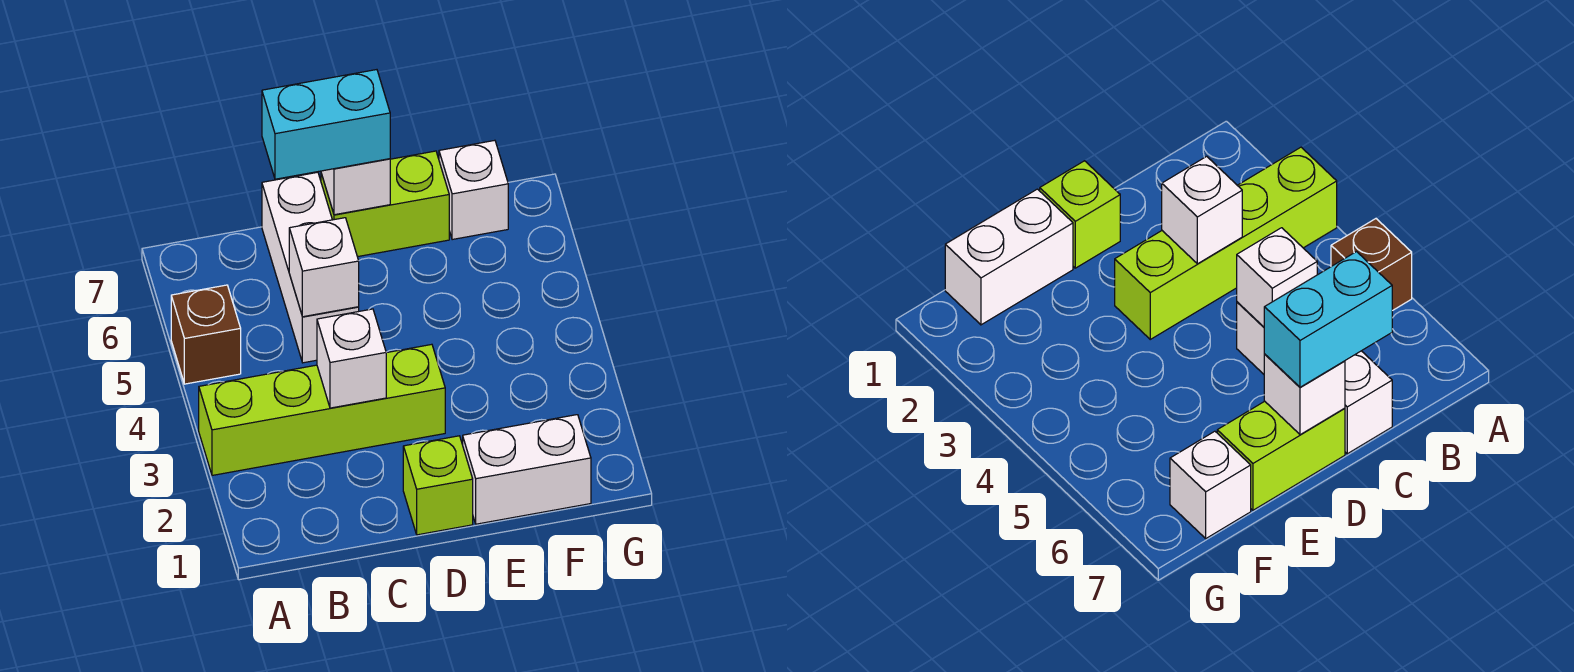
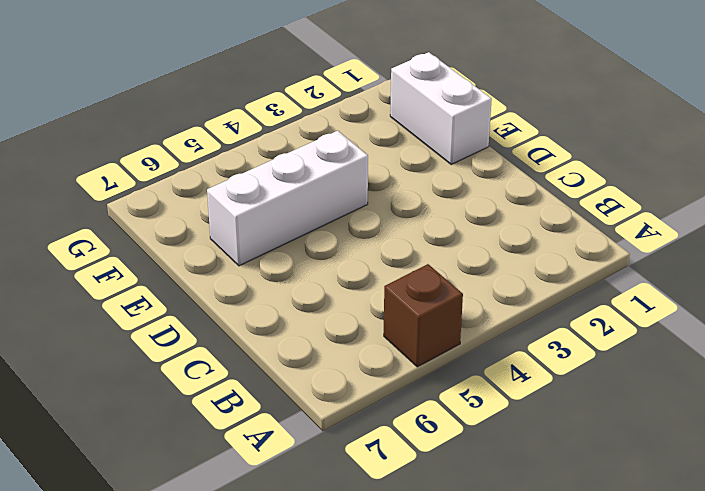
white 1x3 brick [207,131,368,266] -> white 1x3 brick moved to [262,172,359,363]
none -> lime 1x4 brick [199,344,445,475]
none -> lime 1x1 brick [403,436,473,535]

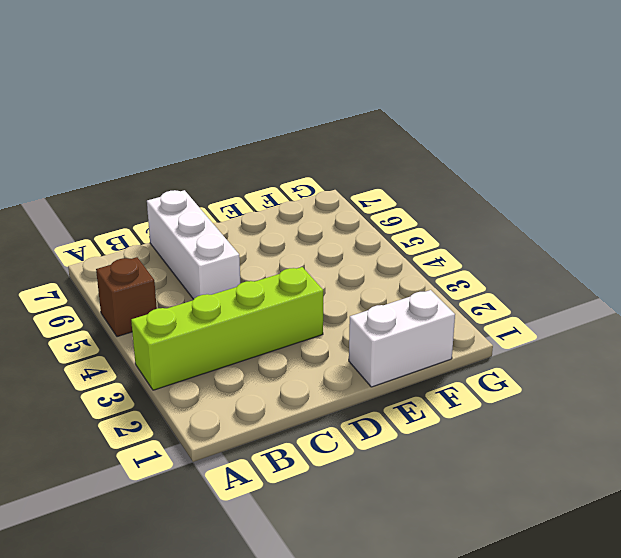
none -> lime 1x1 brick [403,436,473,535]
none -> lime 1x2 brick [321,151,449,257]

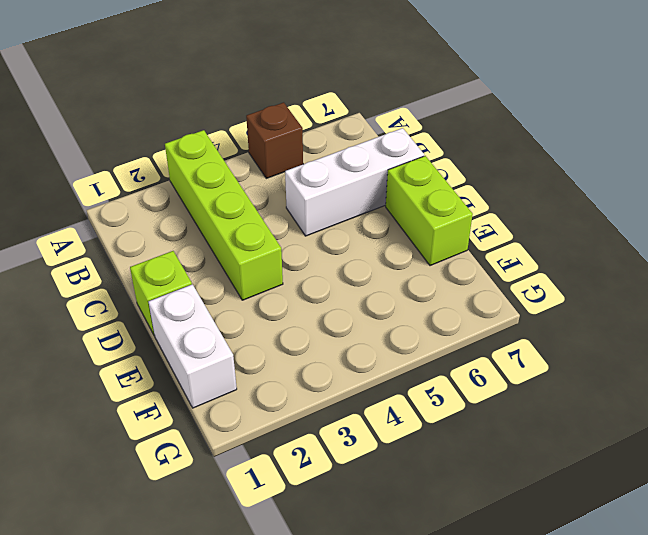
none -> white 1x1 brick [439,140,508,240]
none -> white 1x1 brick [317,309,386,408]

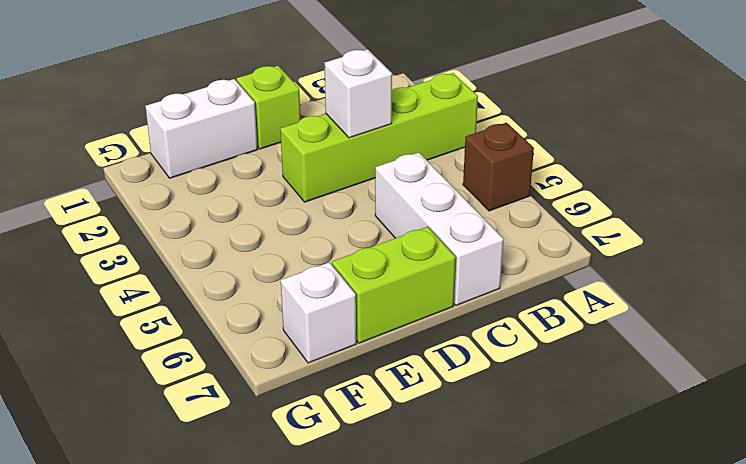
none -> white 1x1 brick [289,218,359,317]
none -> white 1x1 brick [321,159,390,215]

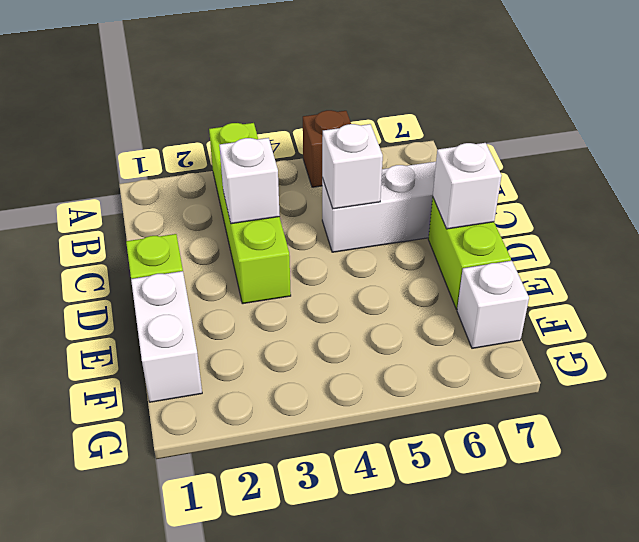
none -> cyan 1x2 brick [262,70,390,179]

